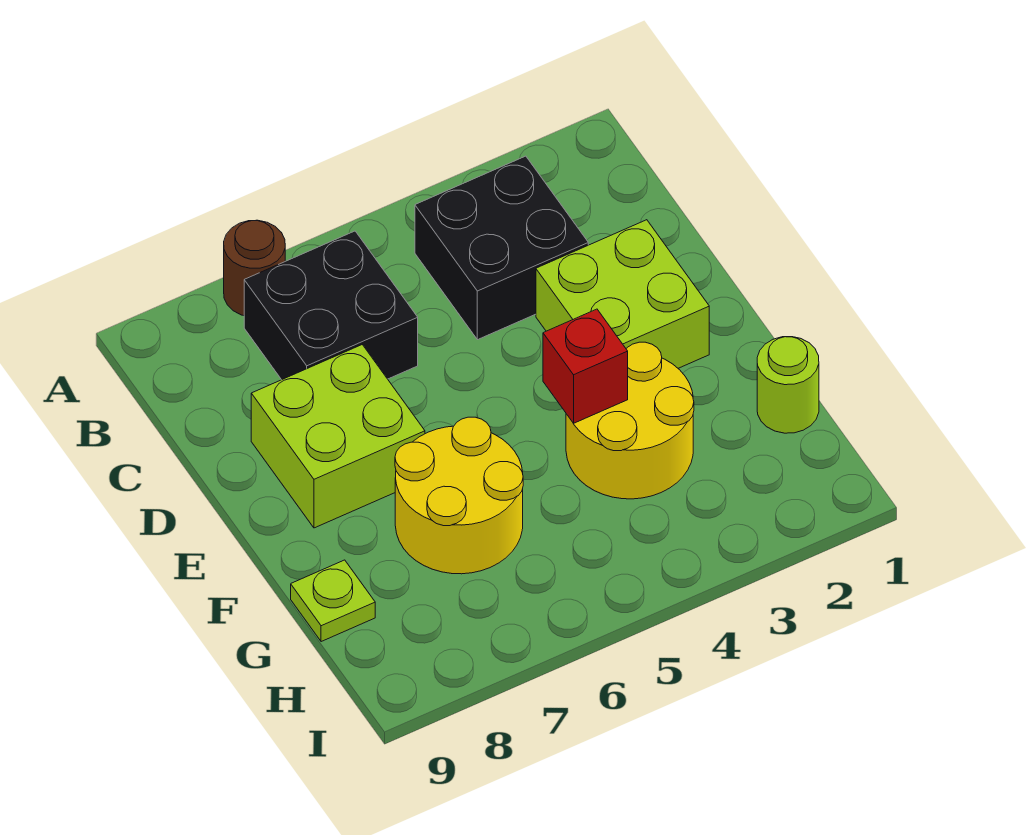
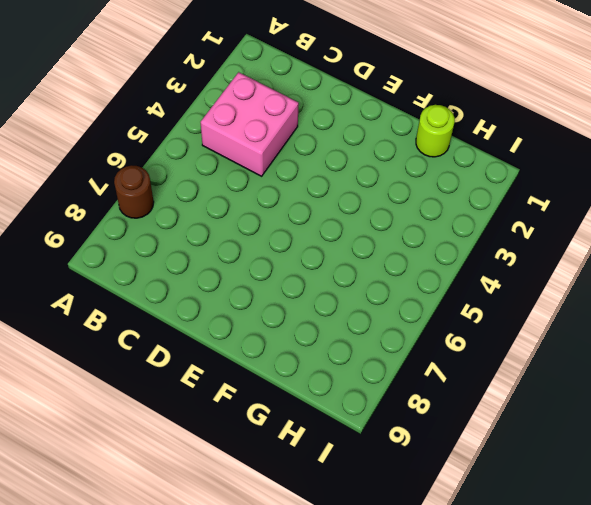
pink 2x2 brick [201,72,299,176] -> black 2x2 brick [415,156,588,340]
none -> black 2x2 brick [244,231,418,380]
none -> lime 2x2 brick [536,220,709,368]

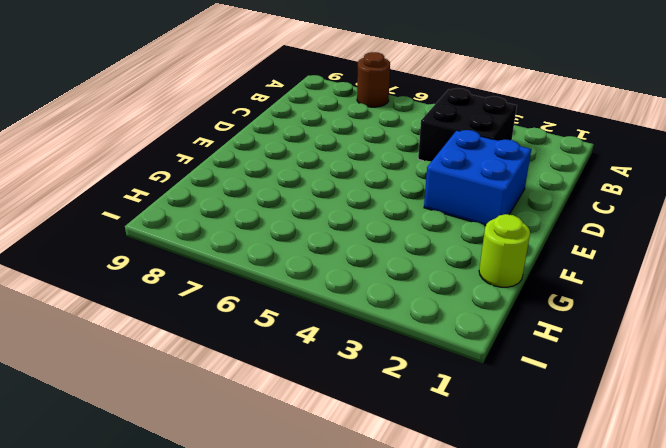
blue 2x2 brick [424,130,531,226] -> lime 2x2 brick [536,220,709,368]
none -> black 2x2 brick [244,231,418,380]
none -> lime 2x2 brick [251,345,425,528]

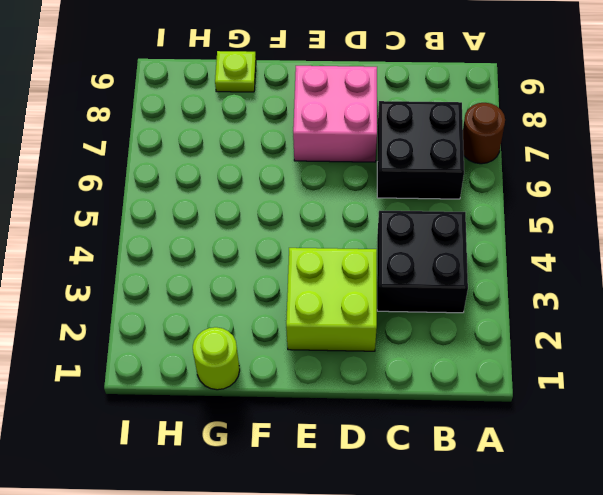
pink 2x2 brick [293,66,377,162] -> lime 2x2 brick [251,345,425,528]
none -> yellow 2x2 round brick [566,342,694,499]
none -> yellow 2x2 round brick [395,417,523,574]

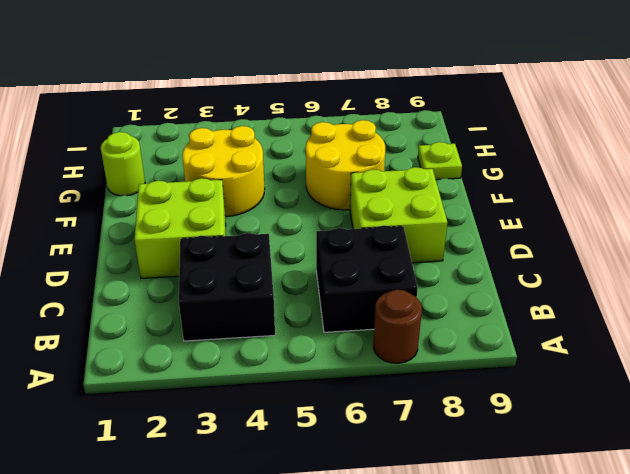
none -> red 1x1 brick [543,309,628,423]

